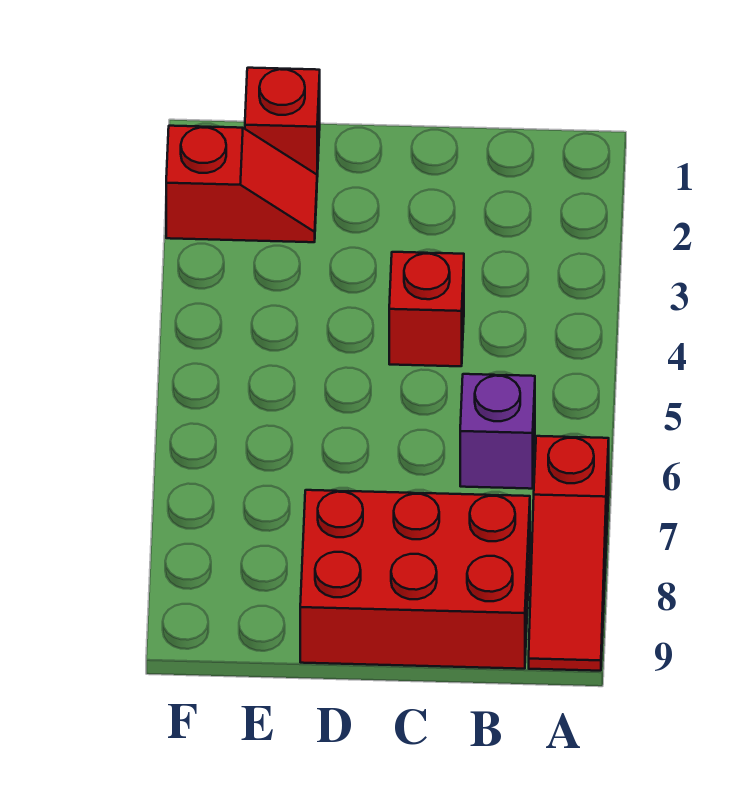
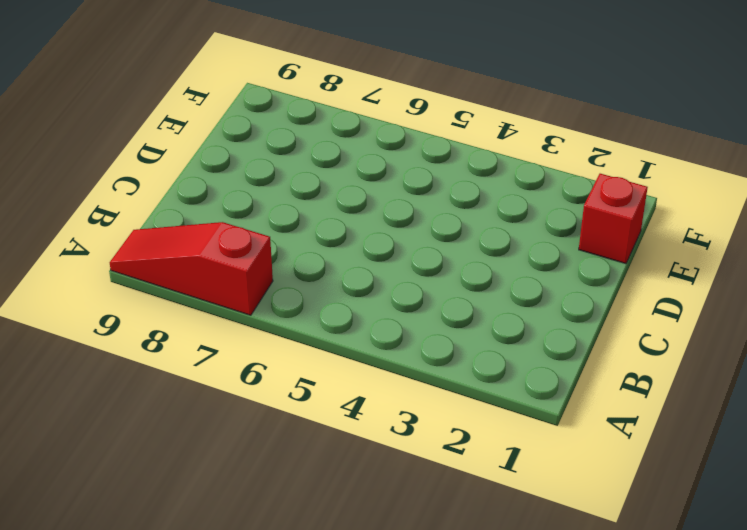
none -> purple 1x1 brick [460,374,535,489]
none -> red 2x3 brick [300,490,530,669]

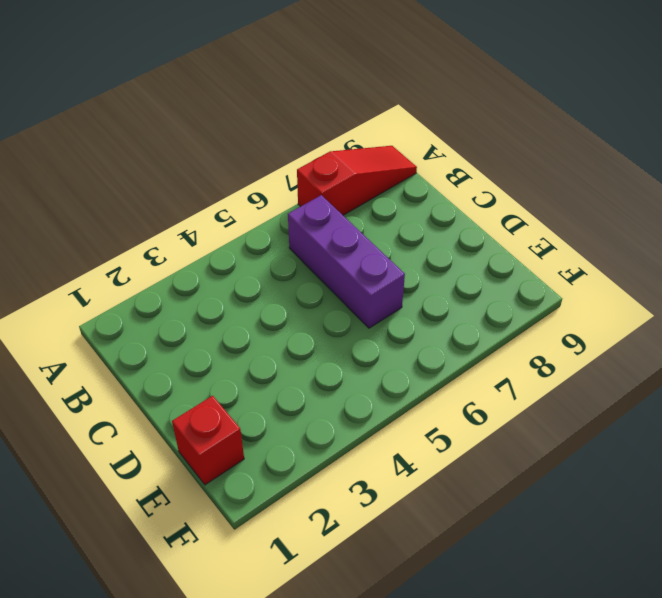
purple 1x3 brick [288,195,405,328] -> purple 1x1 brick [460,374,535,489]
none -> red 2x3 brick [300,490,530,669]
none -> red 1x1 brick [389,252,464,366]

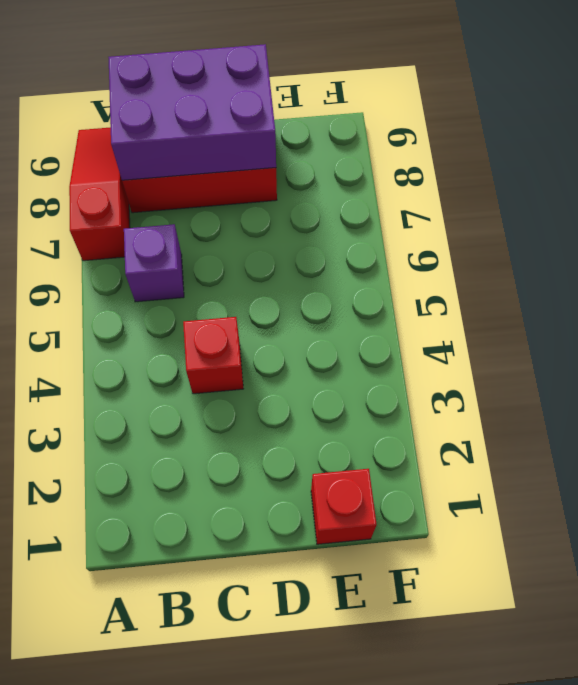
purple 2x3 brick [109,44,276,180] -> none
none -> red 1x2 slope [166,126,317,242]

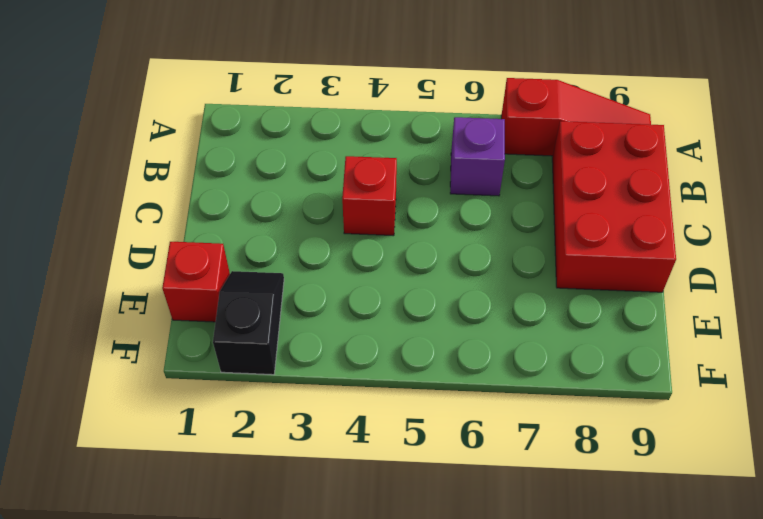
black 1x2 slope [213,271,284,375] -> red 1x2 slope [166,126,317,242]

